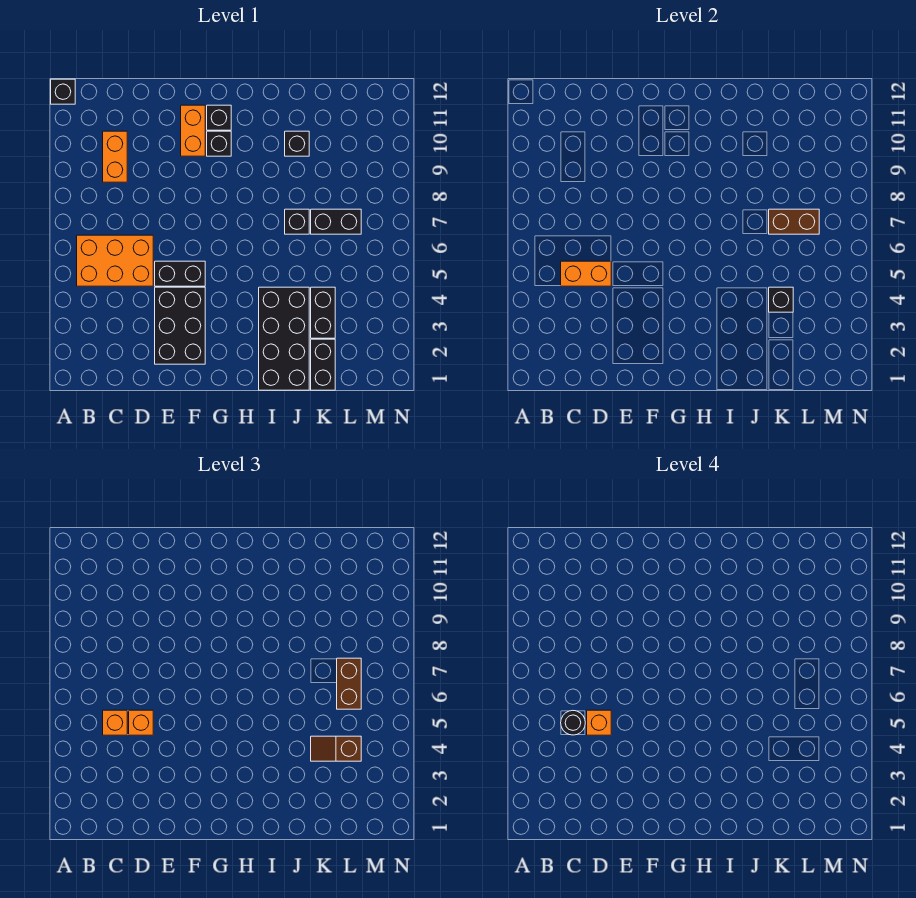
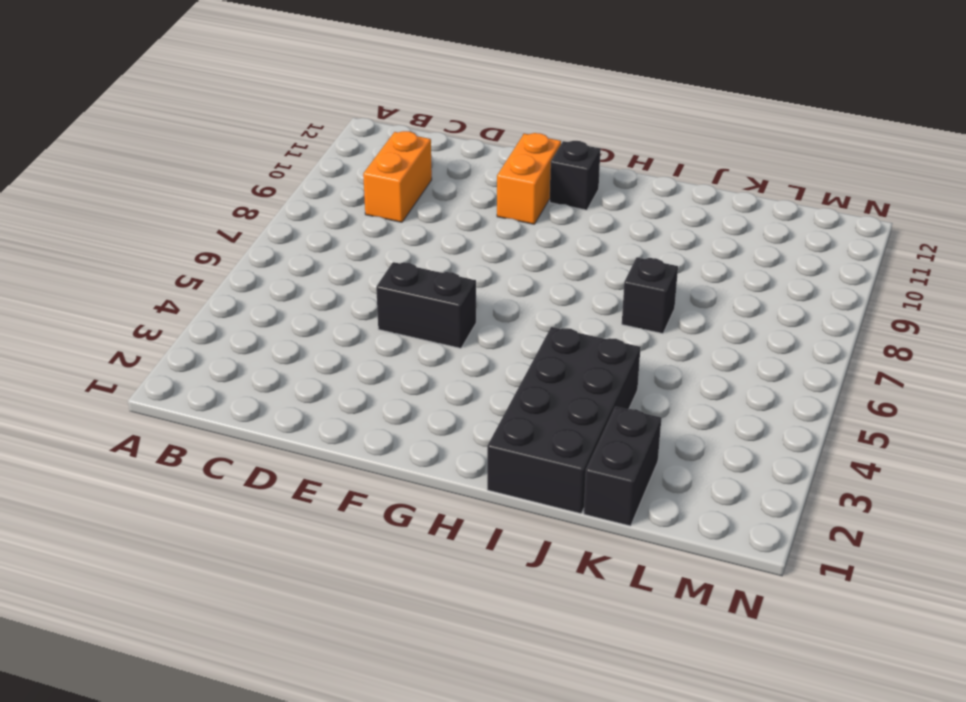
none -> black 1x1 brick [51,79,75,104]
none -> orange 2x3 brick [77,235,153,286]
none -> black 2x3 brick [155,287,205,364]

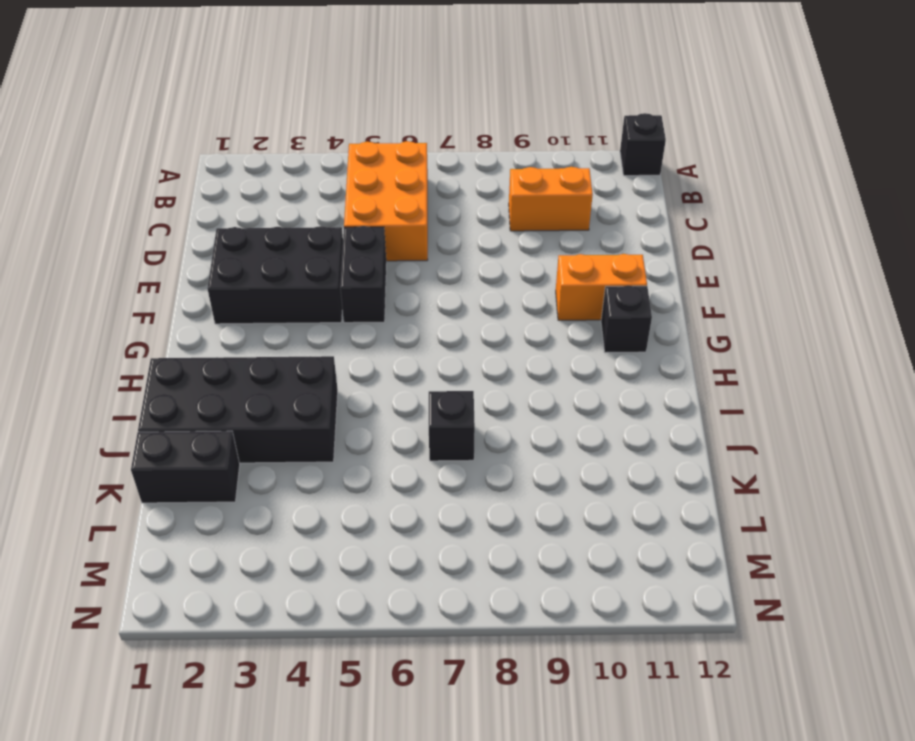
none -> black 1x1 brick [207,131,231,156]
none -> black 1x1 brick [285,131,309,156]
none -> black 1x2 brick [311,287,335,338]

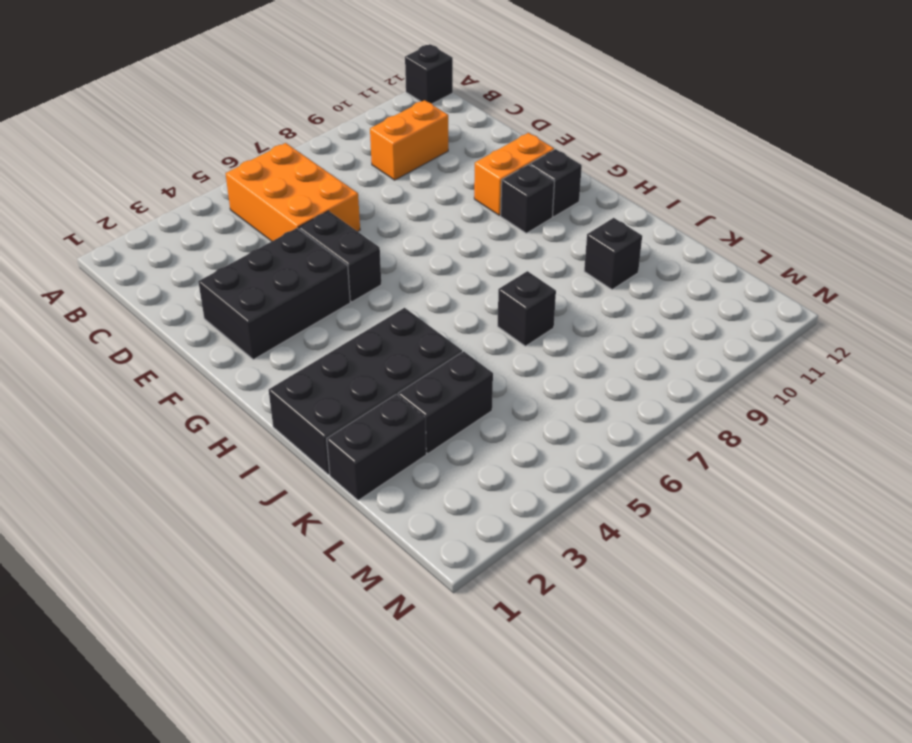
none -> black 1x2 brick [311,209,361,234]
none -> orange 1x2 brick [561,261,611,286]
none -> black 1x1 brick [769,287,793,312]

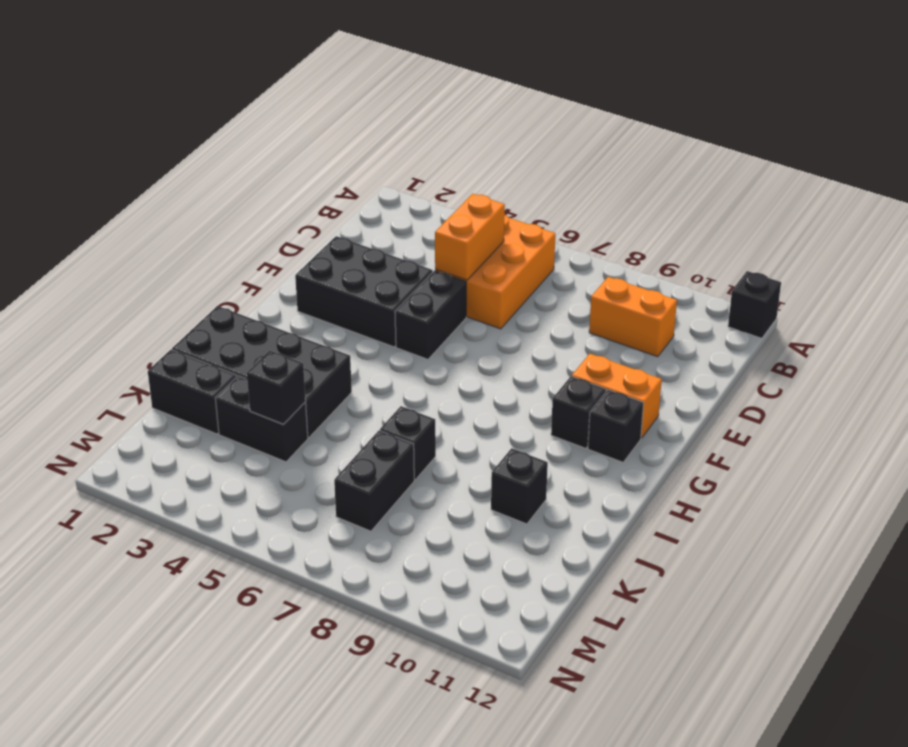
none -> brown 1x2 brick [769,209,819,234]
none -> orange 1x1 brick [103,710,127,735]
none -> orange 1x1 brick [129,710,153,735]

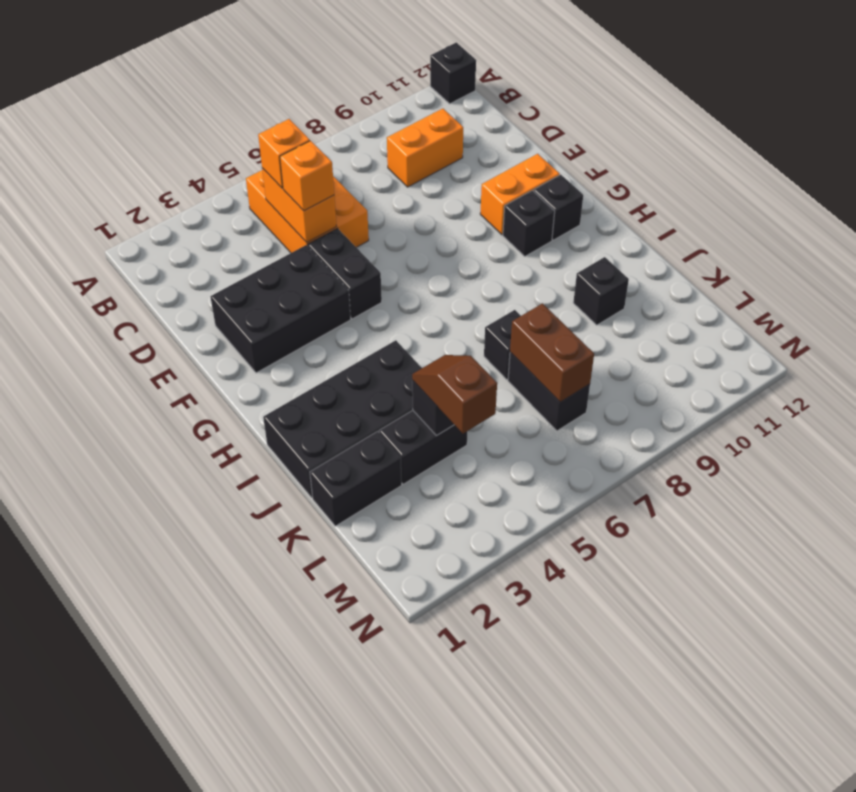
none -> brown 1x2 brick [337,658,361,709]
none -> black 1x1 round brick [561,711,585,735]
none -> orange 1x1 brick [587,710,611,735]

